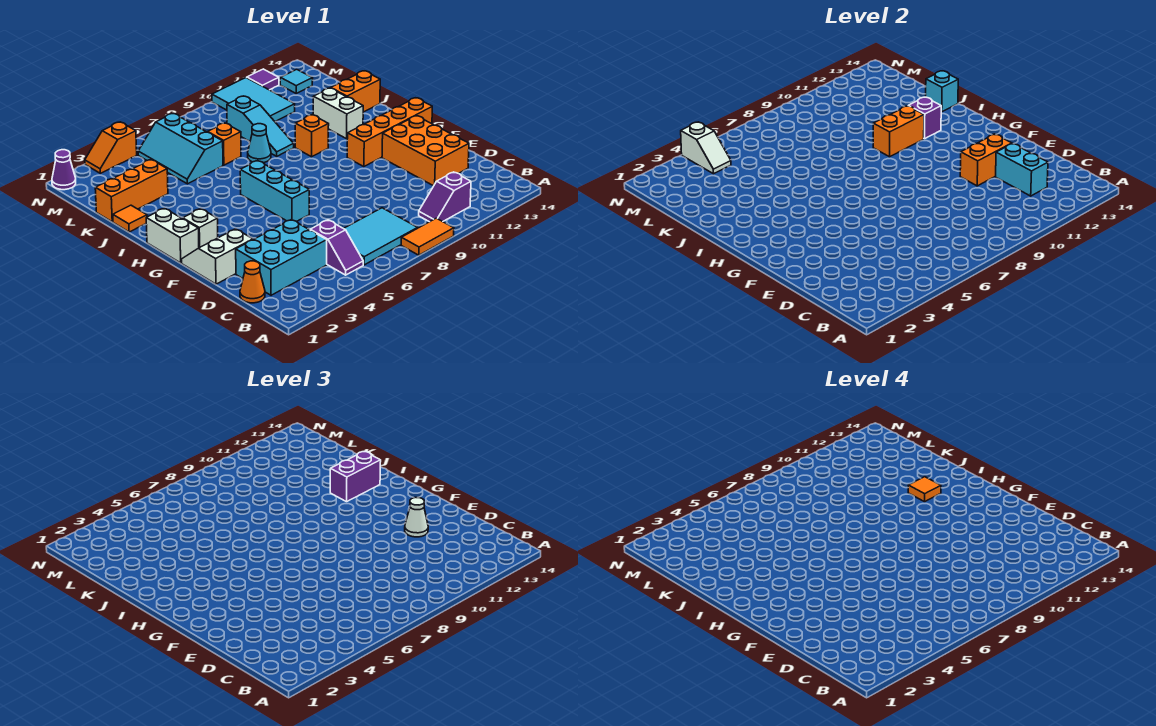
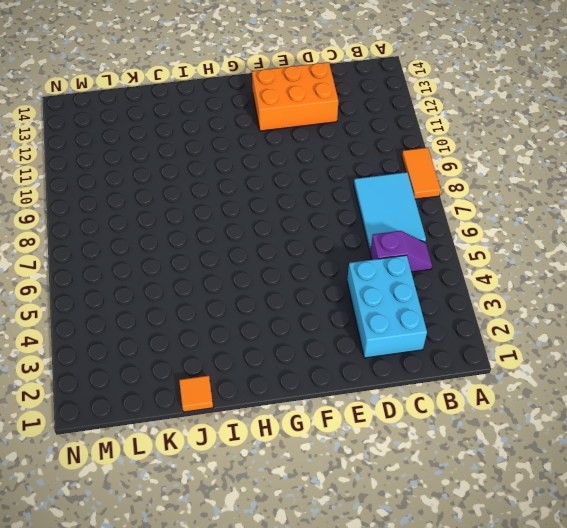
none -> purple 1x2 slope [419,172,471,222]
none -> orange 1x1 cone [240,261,265,303]
none -> white 2x2 slope [182,229,253,284]
none -> cyan 1x3 brick [240,161,309,221]

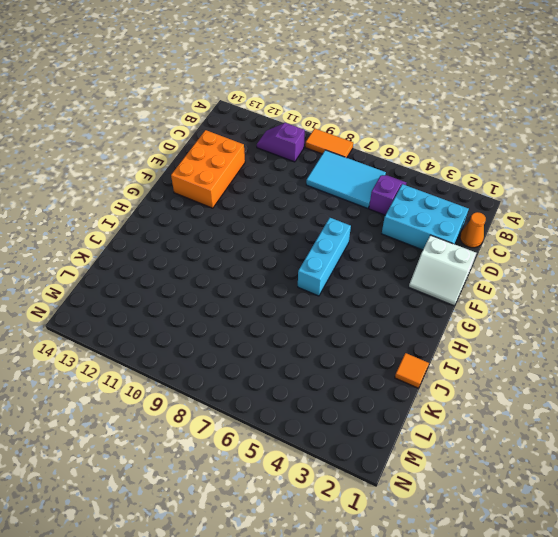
purple 1x2 slope [257,123,305,162] -> purple 1x2 slope turned to [419,172,471,222]
none -> white 1x2 brick [146,208,199,263]
none -> white 1x1 brick [183,209,218,248]
none -> orange 1x4 brick [347,98,432,167]
none -> orange 1x1 brick [295,115,329,157]

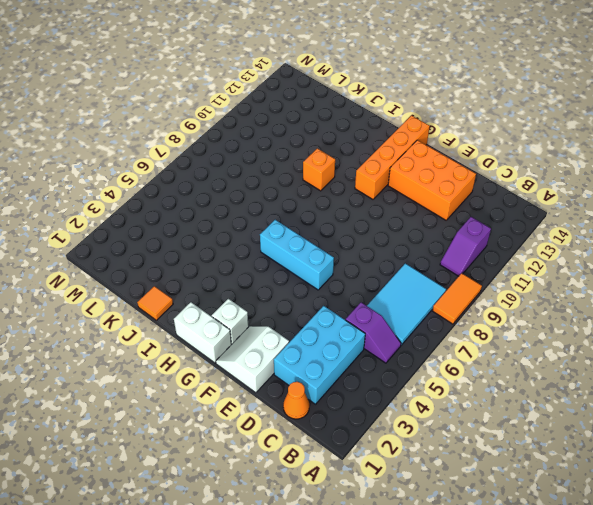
none -> white 1x2 brick [313,88,363,139]
none -> cyan 1x1 cone [248,124,271,163]
none -> cyan 1x3 slope [227,96,294,156]
none -> orange 1x2 brick [331,71,380,112]

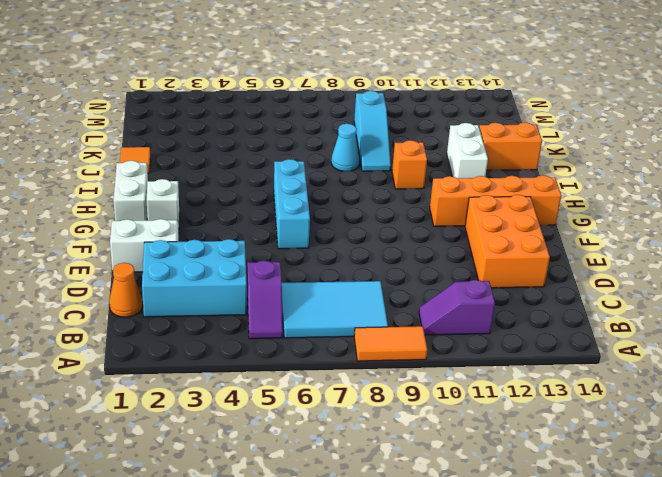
none -> orange 1x3 brick [95,160,168,222]
none -> cyan 2x3 slope [138,114,223,184]
none -> orange 1x1 brick [208,123,241,165]
none -> cyan 2x3 tile [212,78,295,121]

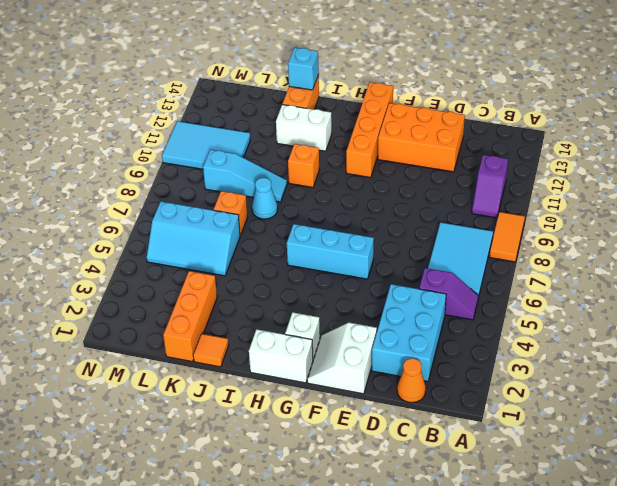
none -> cyan 1x1 tile [280,69,313,93]
none -> purple 1x1 cone [52,150,76,190]
none -> orange 1x2 slope [85,122,137,173]
none -> purple 1x1 tile [247,69,279,90]

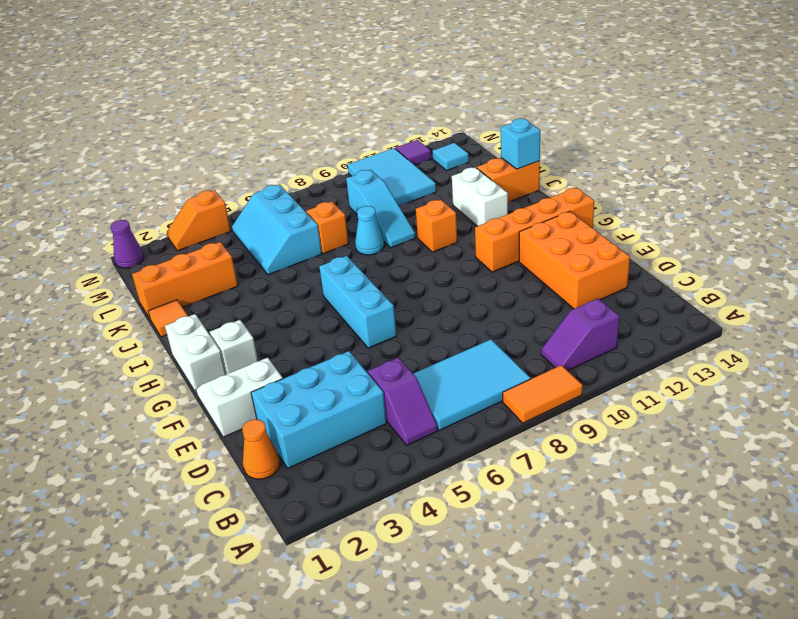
none -> cyan 1x2 brick [996,144,1048,196]
none -> orange 1x2 brick [960,134,1012,186]
none -> orange 1x2 brick [873,106,924,157]
none -> purple 1x1 brick [909,97,941,139]

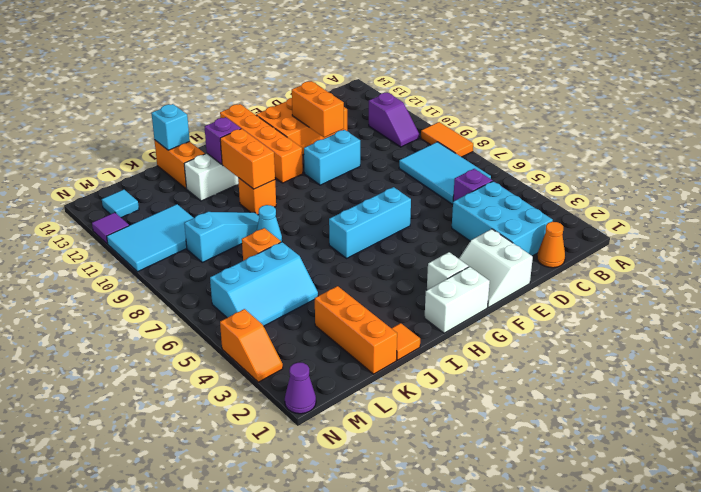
cyan 1x2 brick [304,130,360,185] -> cyan 1x2 brick moved to [996,144,1048,196]
none -> white 1x2 slope [681,122,731,174]
none -> white 1x1 cone [405,497,428,537]
none -> purple 1x2 brick [330,452,381,502]
none -> orange 1x1 tile [908,477,941,502]

